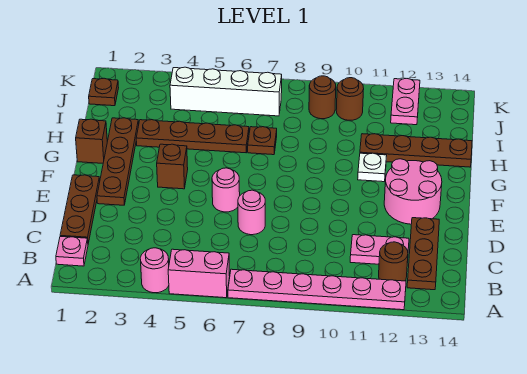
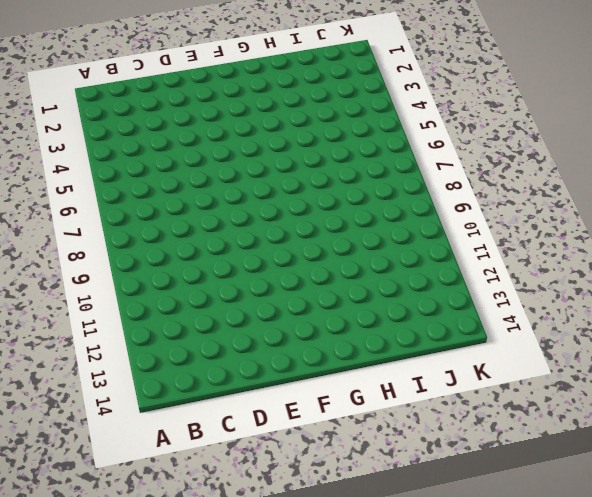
none -> pink 1x1 round brick [140,248,169,293]
none -> pink 1x2 brick [168,249,230,298]
none -> pink 1x6 plate [228,269,406,310]

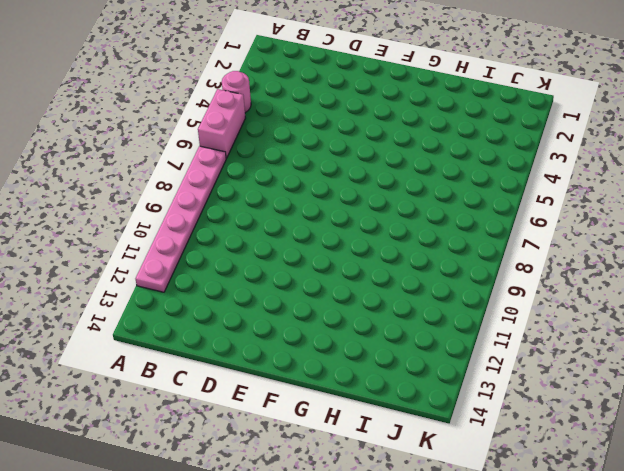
none -> pink 1x1 plate [56,237,88,266]
none -> brown 1x1 round brick [379,242,408,281]
none -> brown 1x3 plate [407,218,439,290]

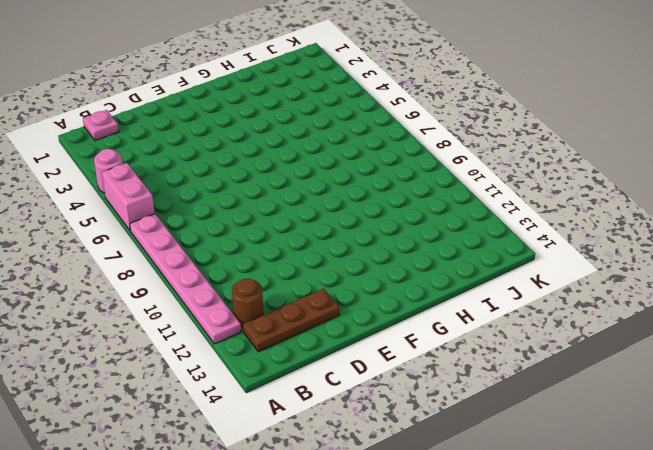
none -> brown 1x3 plate [60,175,100,243]
none -> pink 1x2 plate [350,235,409,264]
none -> pink 1x1 round brick [238,190,265,235]

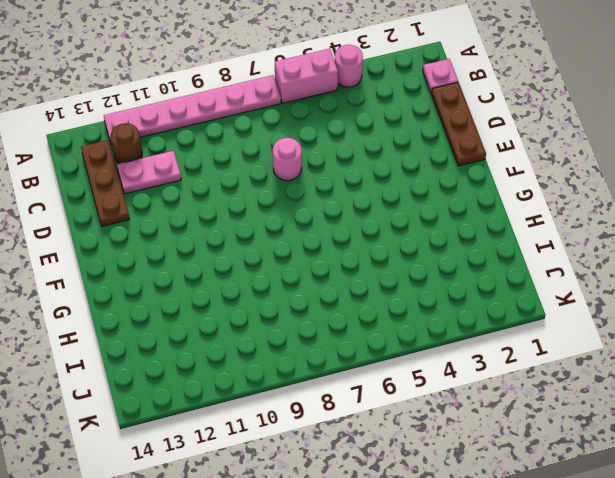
none -> brown 1x4 plate [97,118,139,205]
none -> pink 1x1 round brick [212,168,240,212]
none -> pink 2x2 round brick [384,159,442,224]

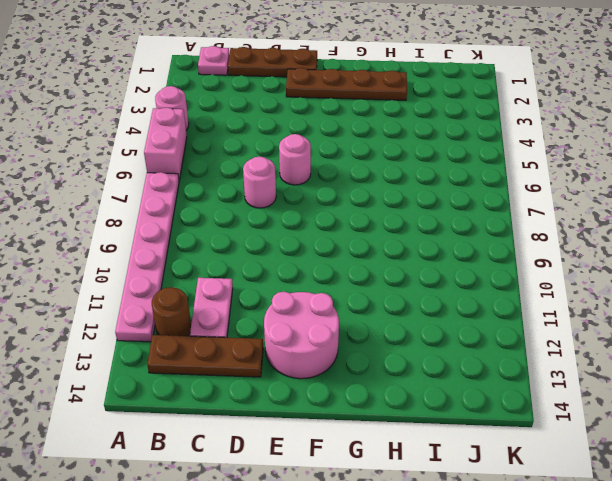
none -> brown 1x1 brick [157,144,188,189]
none -> brown 1x1 brick [76,119,107,163]
none -> white 1x1 plate [358,153,387,182]

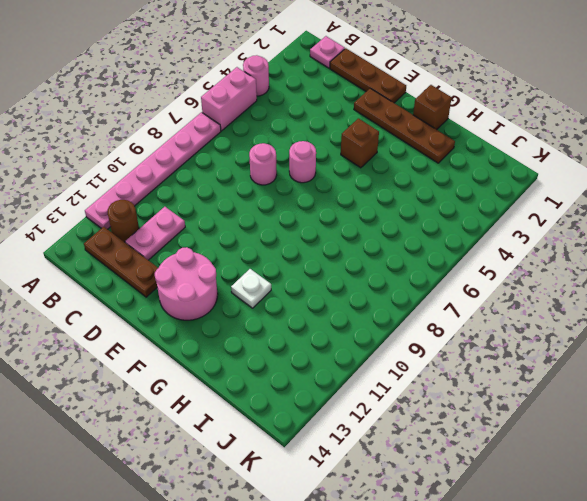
none -> brown 1x4 plate [136,120,249,153]
none -> brown 1x1 plate [248,127,277,155]
none -> brown 1x4 plate [360,134,472,167]

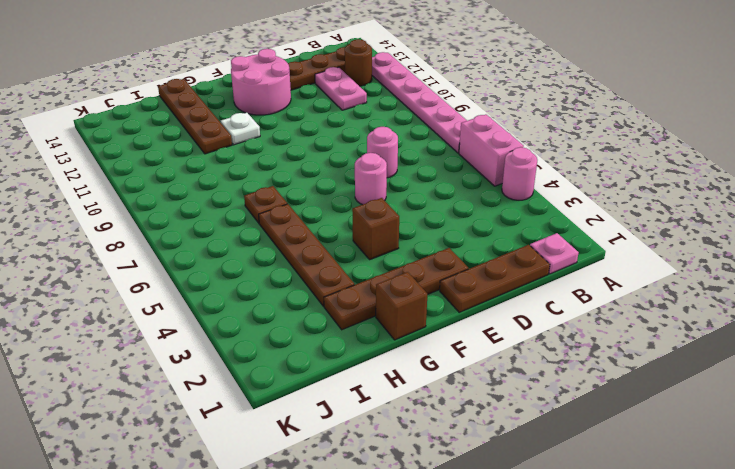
none -> brown 1x1 plate [89,78,119,106]
none -> white 1x4 brick [170,67,282,116]
none -> brown 1x1 round brick [309,76,336,119]

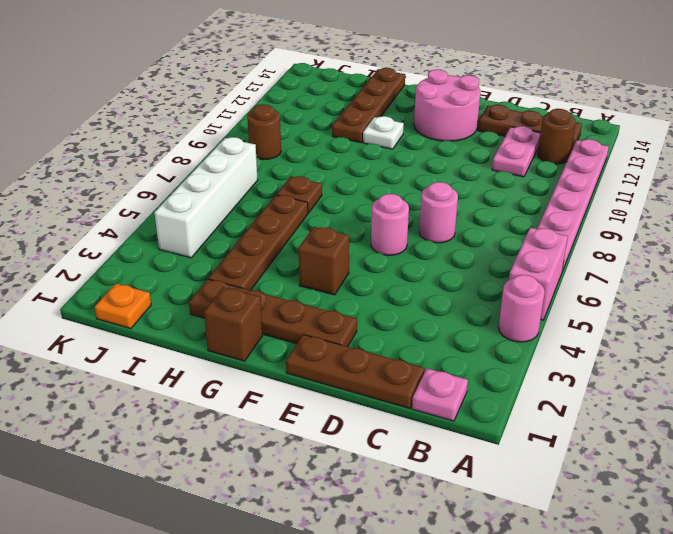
orange 1x1 plate [95,284,151,329] -> brown 1x1 plate [89,78,119,106]
none -> brown 1x1 round brick [336,78,364,120]
none -> pink 1x2 plate [391,79,420,125]

